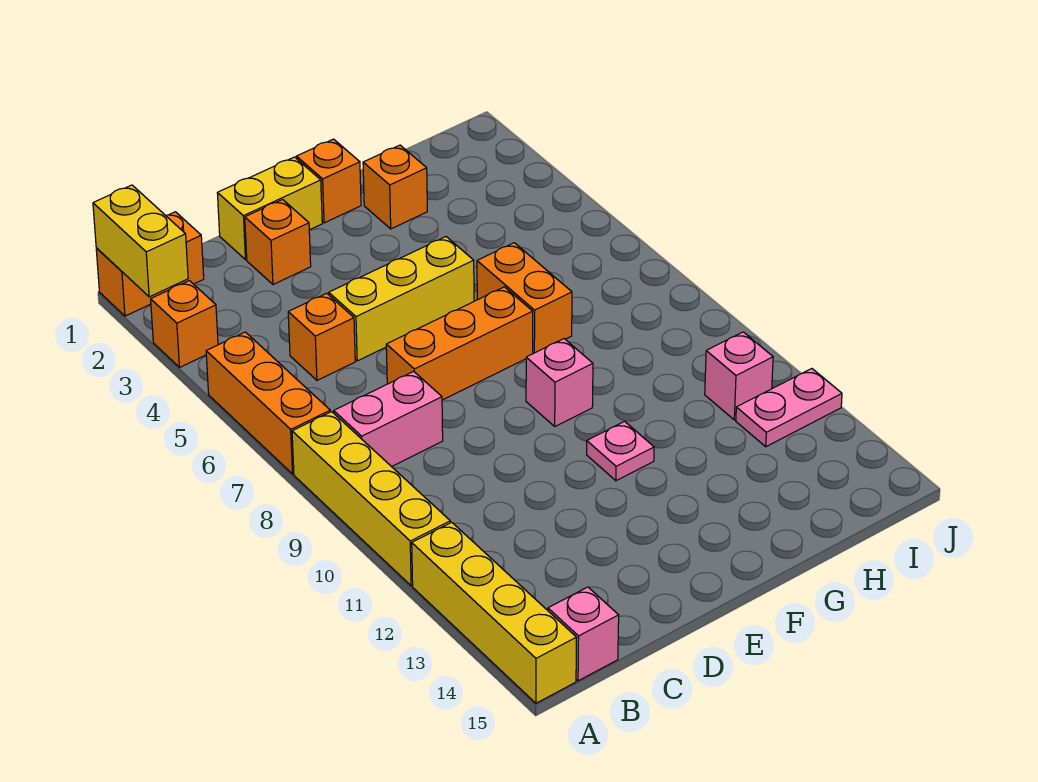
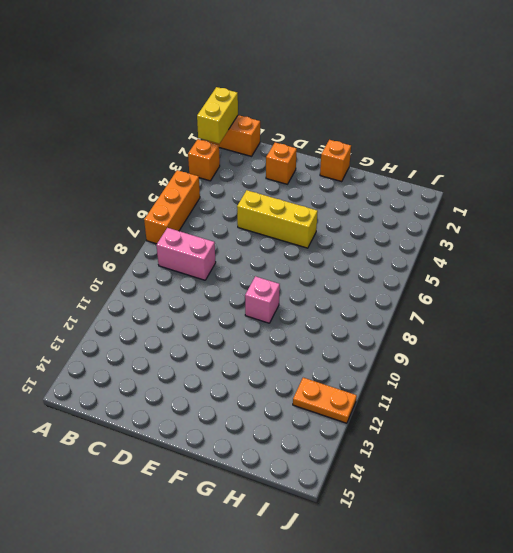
orange 1x2 plate [293,378,357,423] -> pink 1x2 plate [736,369,842,447]
none -> yellow 1x4 brick [292,412,450,586]
none -> yellow 1x4 brick [412,522,577,703]
none -> pink 1x1 brick [548,587,619,681]

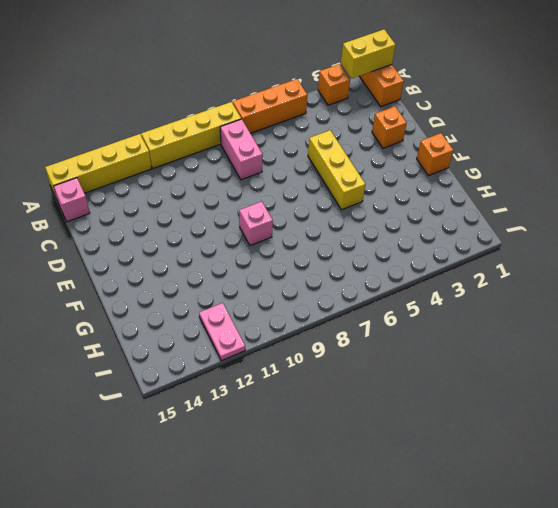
none -> orange 1x1 brick [288,293,355,380]
none -> yellow 1x2 brick [217,157,322,260]
none -> orange 1x3 brick [386,287,533,400]

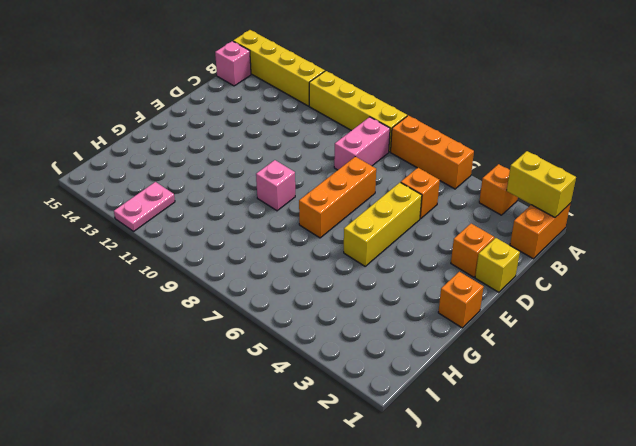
yellow 1x1 brick [475,238,520,292] -> yellow 1x2 brick [217,157,322,260]
none -> pink 1x1 plate [587,421,654,481]
none -> orange 1x1 brick [363,145,427,229]
none -> orange 1x2 brick [477,243,572,354]

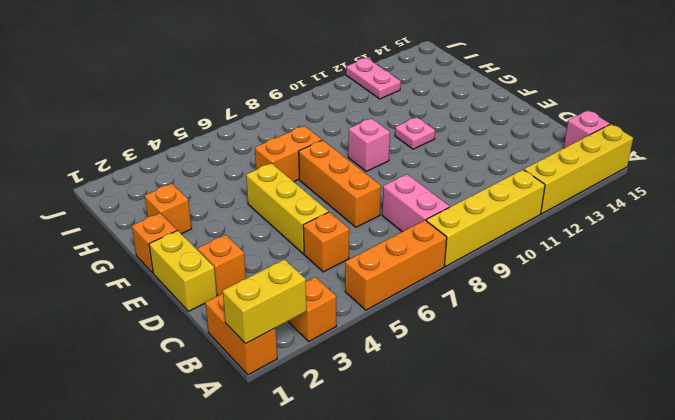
none -> pink 1x1 brick [705,332,773,420]

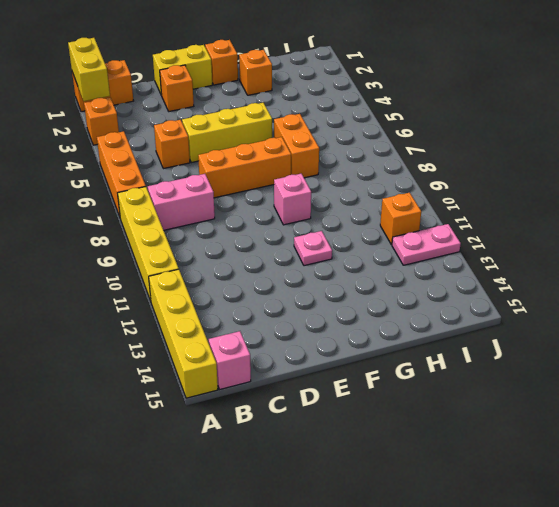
orange 1x1 brick [380,193,421,245] -> pink 1x1 brick [705,332,773,420]

